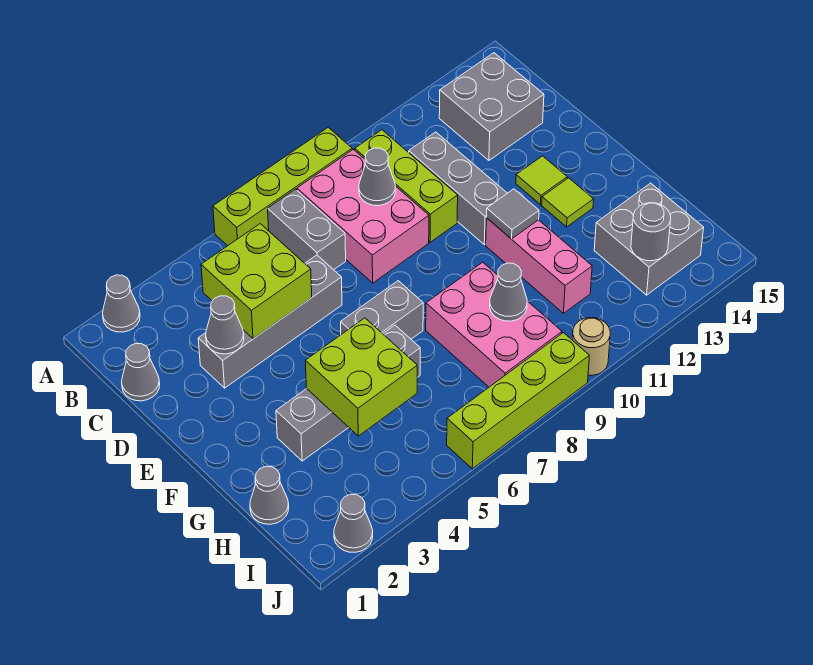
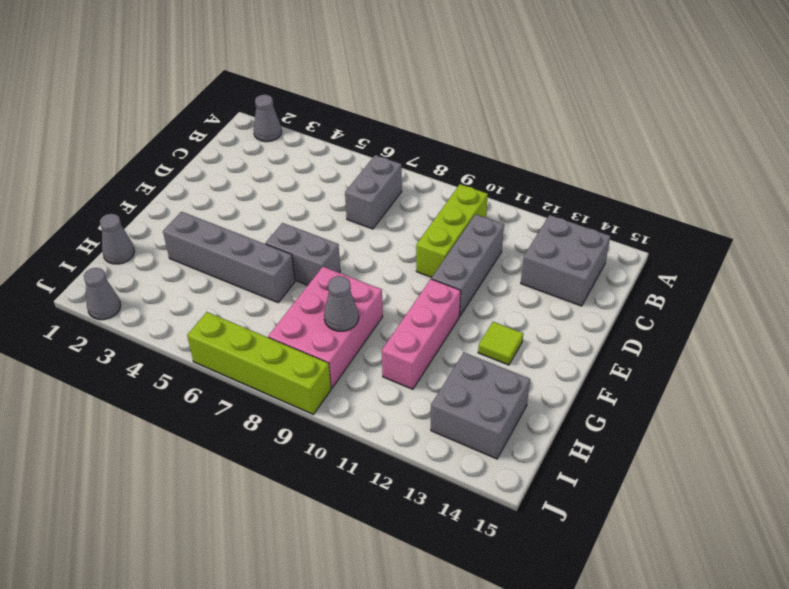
none -> lime 1x4 brick [213,128,352,246]
none -> pink 2x3 brick [297,149,429,283]
none -> grey 1x1 cone [122,344,160,401]

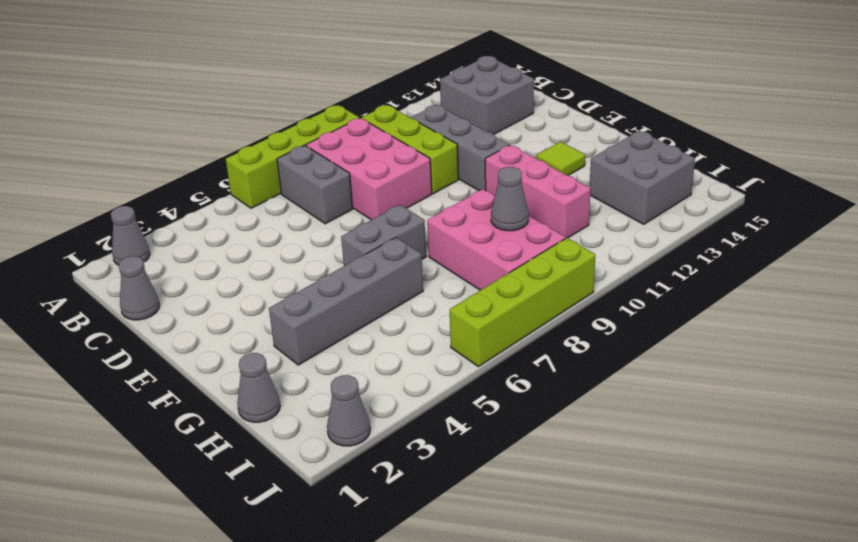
none -> grey 1x4 brick [198,255,342,388]
none -> lime 1x1 tile [516,156,567,205]
none -> tan 1x1 round brick [572,318,610,376]

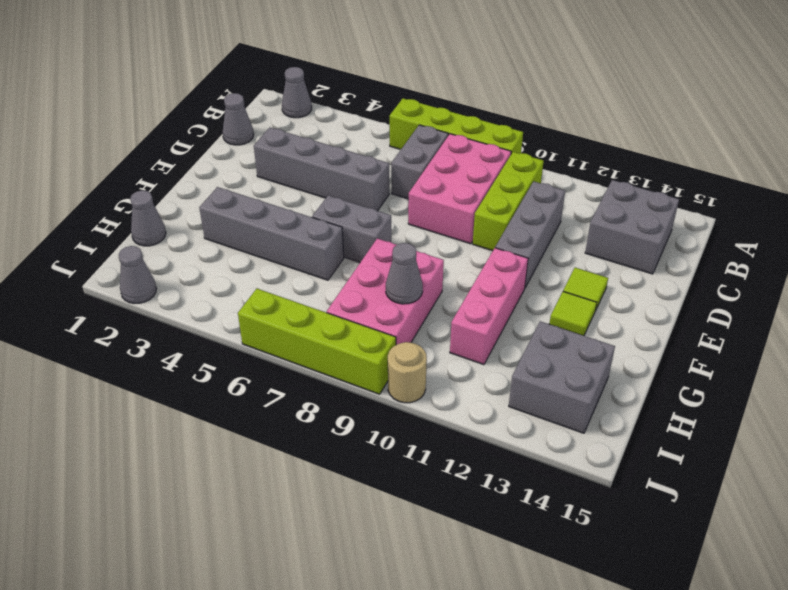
none -> lime 2x2 brick [201,224,312,339]
none -> grey 1x1 cone [359,148,395,206]
none -> grey 1x1 cone [206,296,244,354]

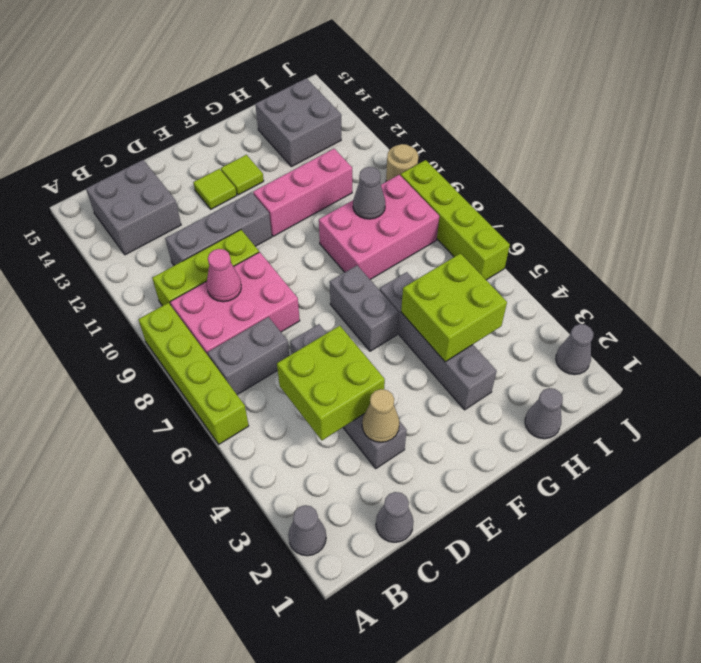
pink 1x1 cone [207,249,241,302] -> grey 1x1 cone [359,148,395,206]
tan 1x1 cone [362,389,400,442] -> grey 1x1 cone [206,296,244,354]
none -> grey 1x1 tile [486,189,539,239]
none -> grey 1x1 round brick [631,203,671,261]

